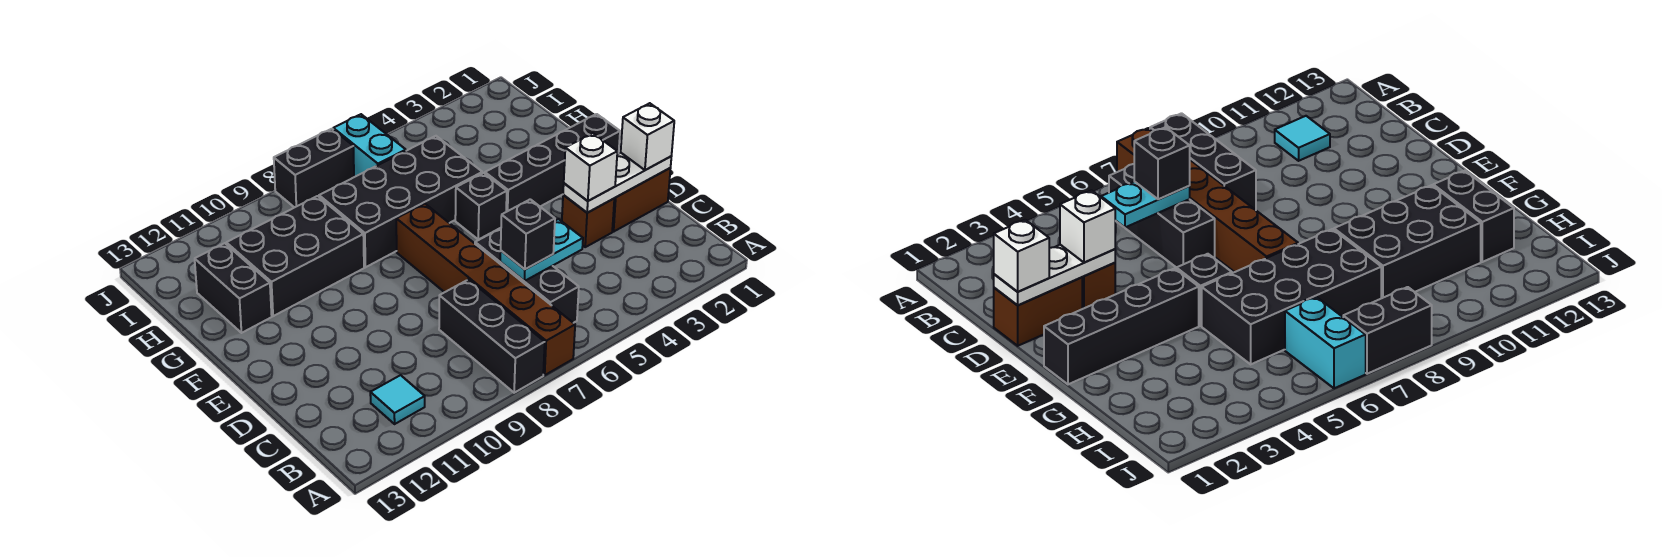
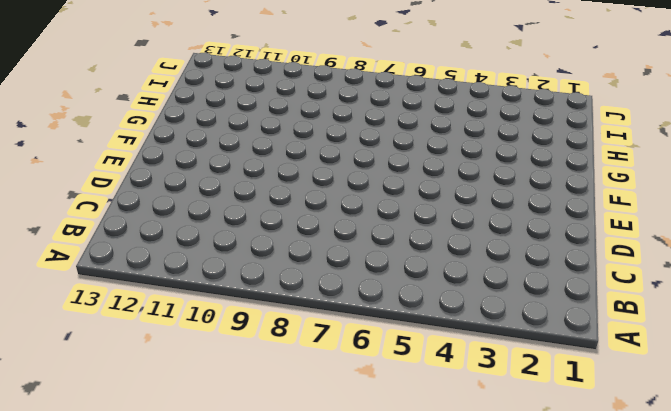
none -> brown 1x6 brick [396,204,575,375]
none -> black 1x3 brick [439,280,545,393]
none -> black 1x3 brick [475,228,579,323]

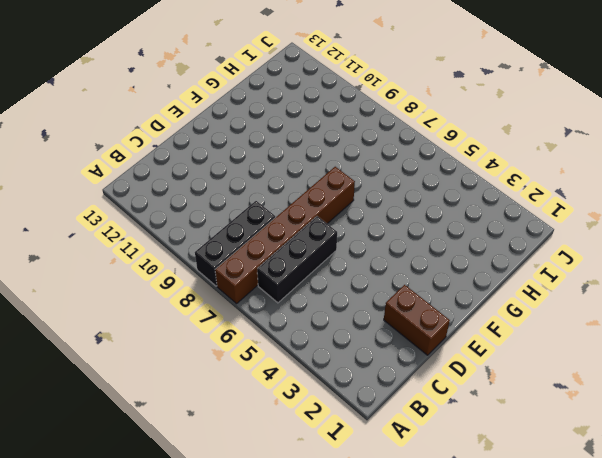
none -> cyan 1x1 tile [370,375,425,424]
none -> brown 1x1 brick [562,195,614,247]
none -> black 1x4 brick [485,114,620,212]

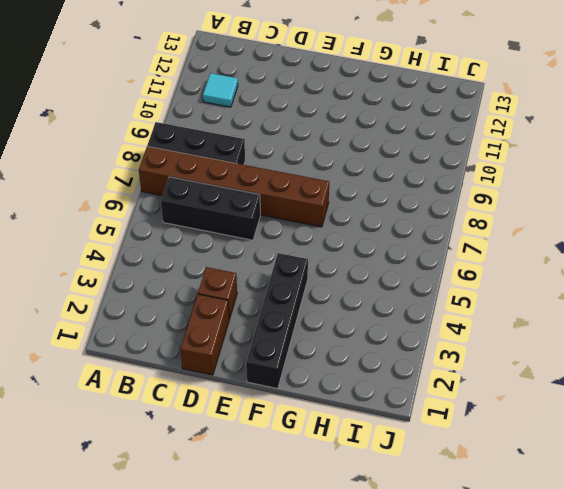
none -> black 1x1 brick [455,173,507,240]
none -> black 2x4 brick [319,136,482,267]
none -> black 2x3 brick [226,196,364,316]

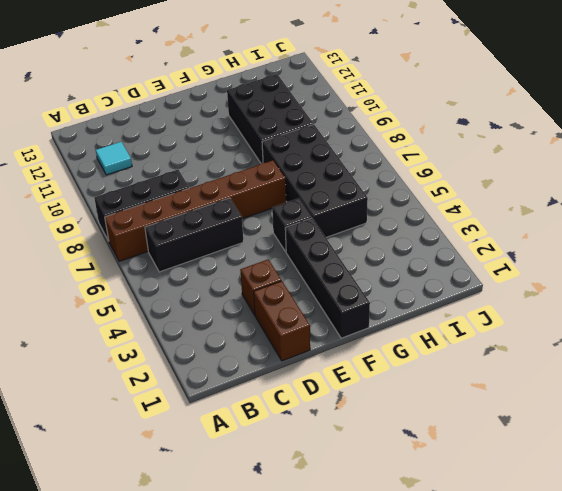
none -> black 1x2 brick [195,243,272,333]
none -> cyan 1x2 brick [333,114,406,177]
none -> black 1x2 brick [274,129,354,208]

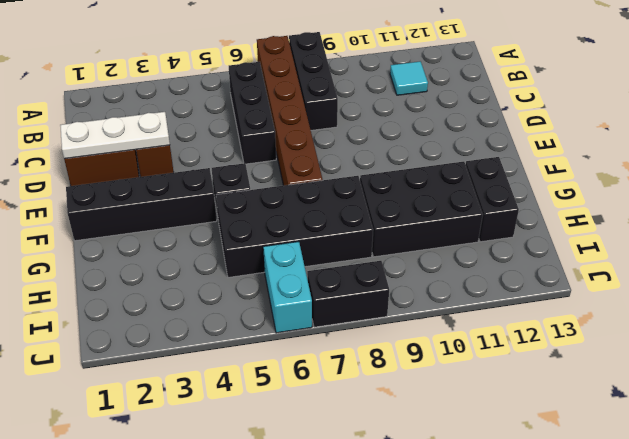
none -> cyan 1x2 plate [500,219,583,281]
none -> black 1x1 brick [501,199,555,269]
none -> white 1x1 brick [621,103,674,170]

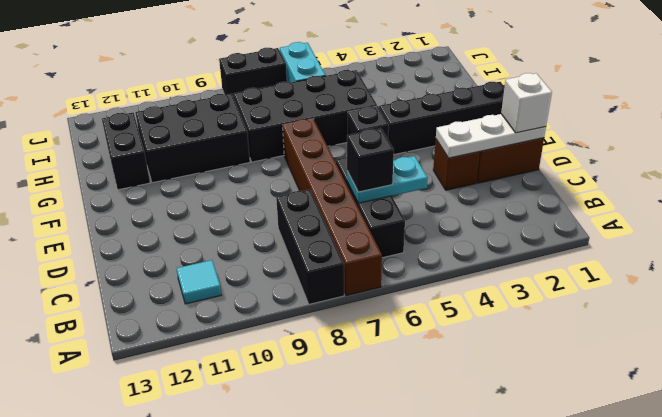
none -> white 1x1 brick [564,133,617,201]

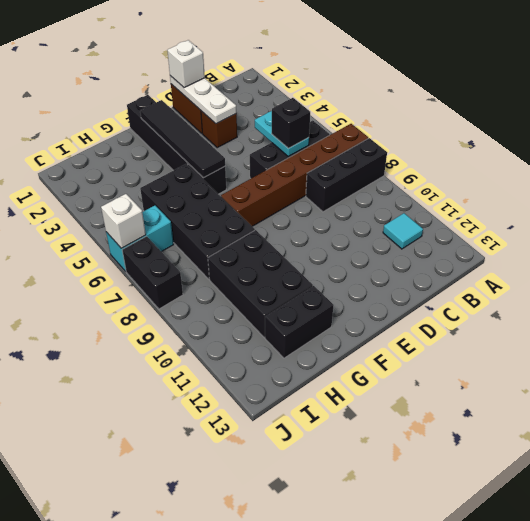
black 1x4 tile [140,100,225,178] -> none
white 1x1 brick [101,194,146,248] -> white 1x1 brick moved to [564,133,617,201]

